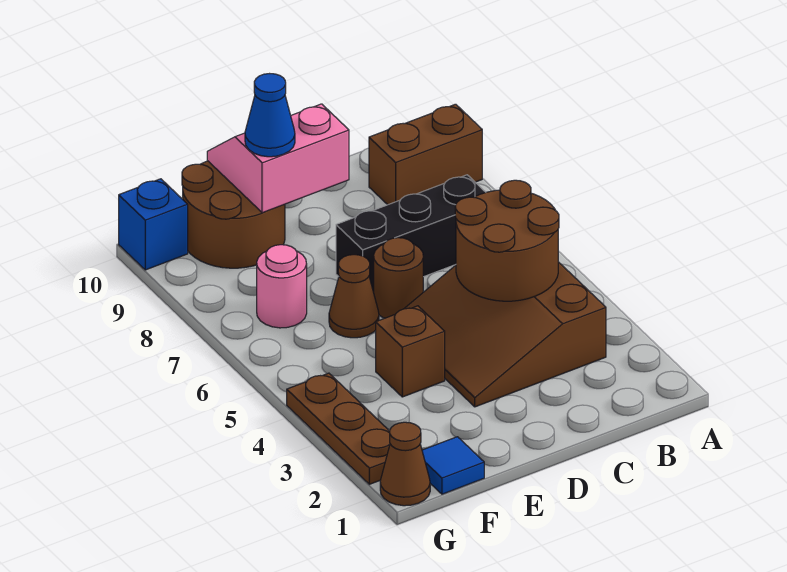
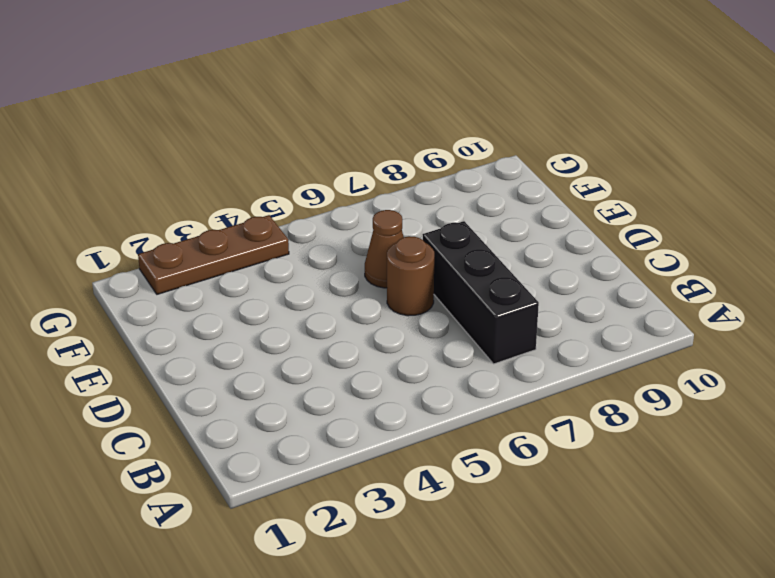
none -> brown 1x2 brick [369,104,482,205]
none -> brown 3x3 slope [404,262,606,407]
none -> brown 1x1 brick [376,306,445,397]

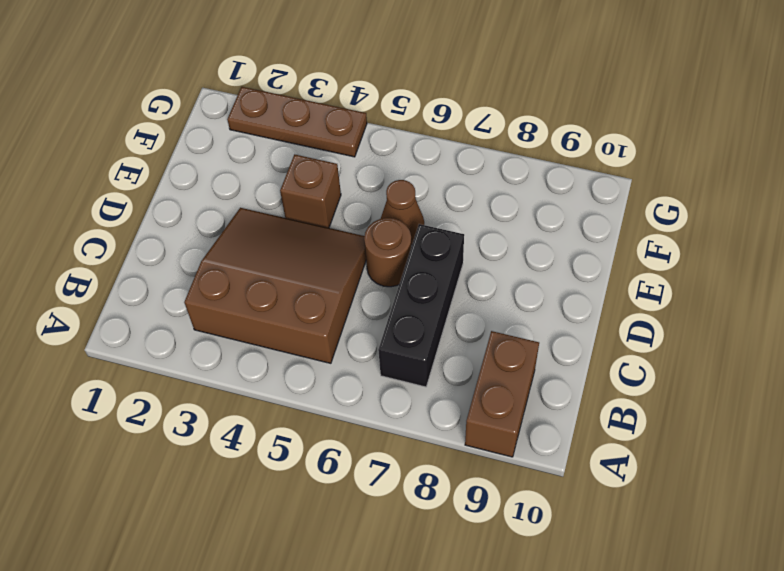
none -> brown 2x2 round brick [182,161,285,268]
none -> blue 1x1 tile [422,437,484,494]
none -> pink 1x1 round brick [257,245,307,328]

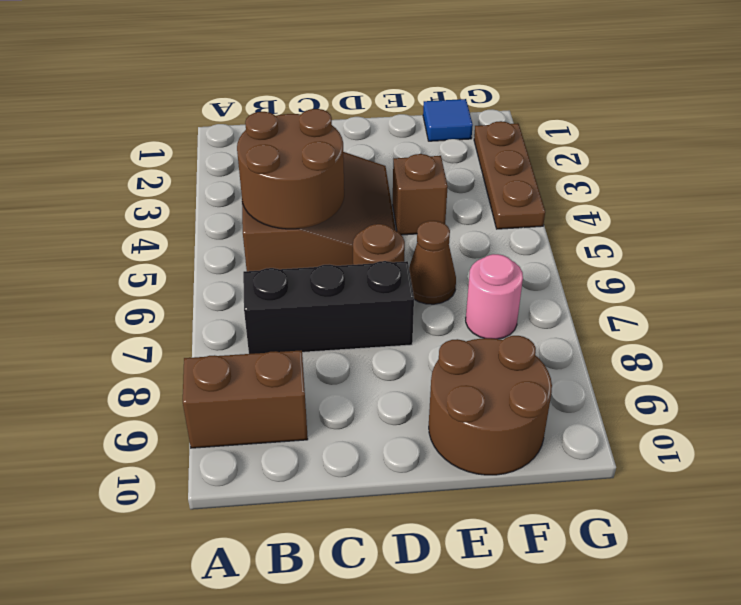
none -> brown 1x1 cone [380,422,430,506]
none -> blue 1x1 brick [119,179,188,270]
none -> pink 2x2 slope [207,104,349,213]

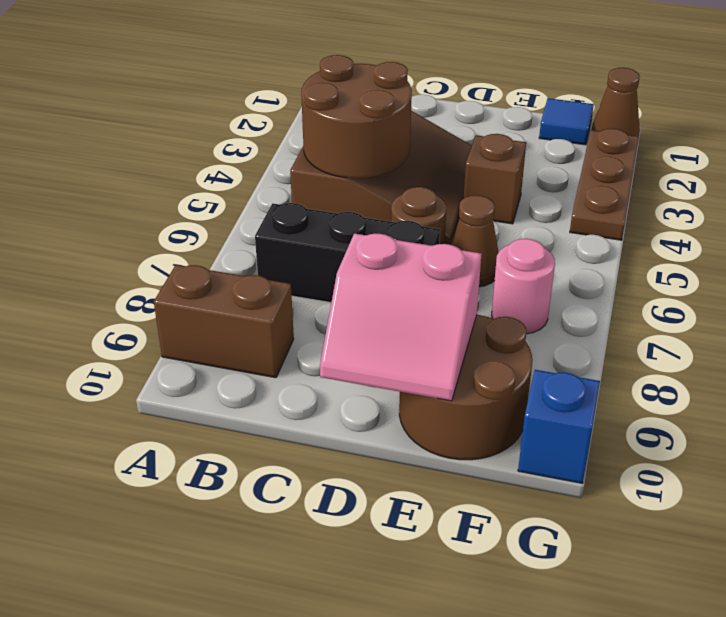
none -> blue 1x1 cone [245,74,295,157]

